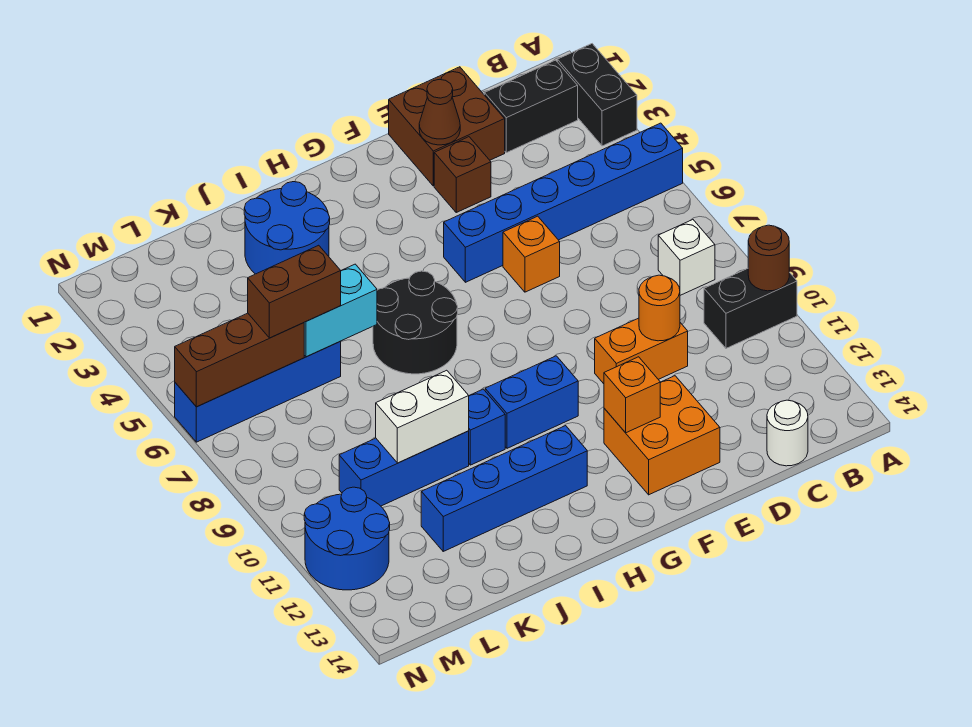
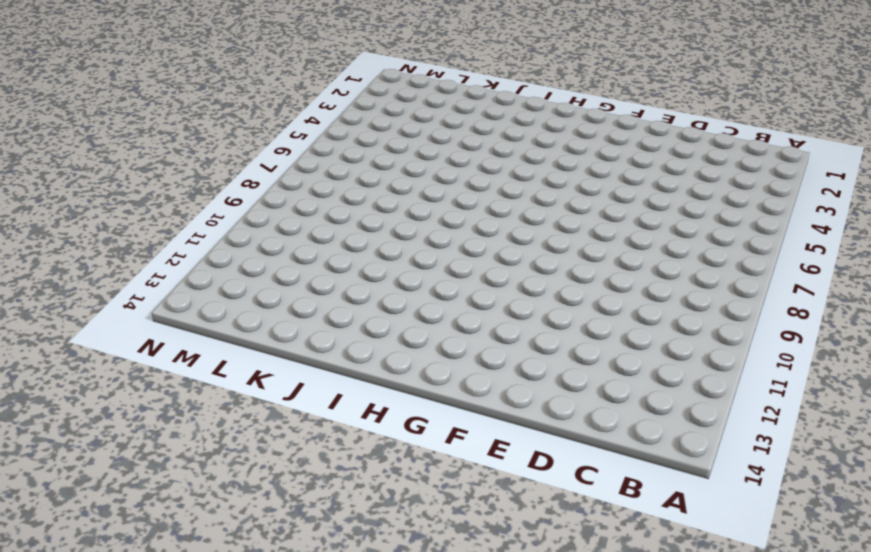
none -> black 1x2 brick [557,44,637,146]
none -> blue 1x6 brick [444,123,683,282]
none -> black 1x2 brick [704,269,797,348]

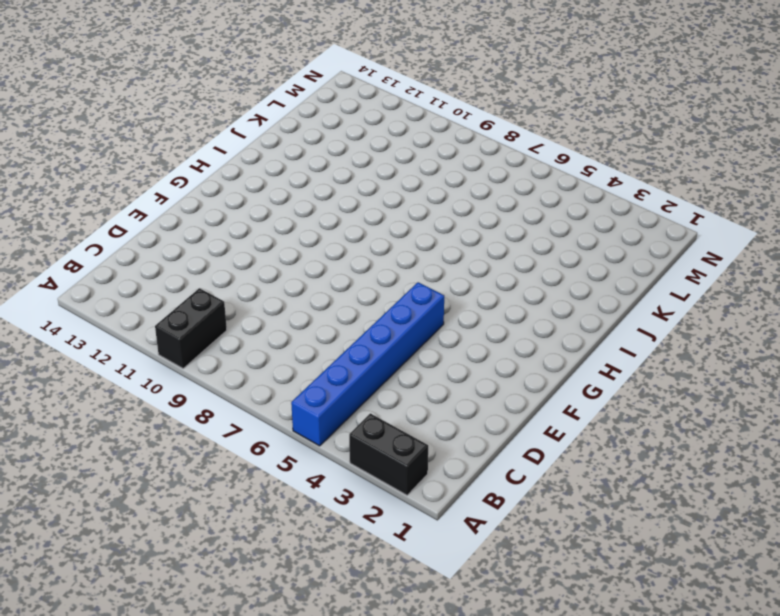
none -> black 1x2 brick [484,60,578,153]
none -> white 1x1 brick [658,220,715,295]
none -> white 1x1 round brick [767,400,808,466]

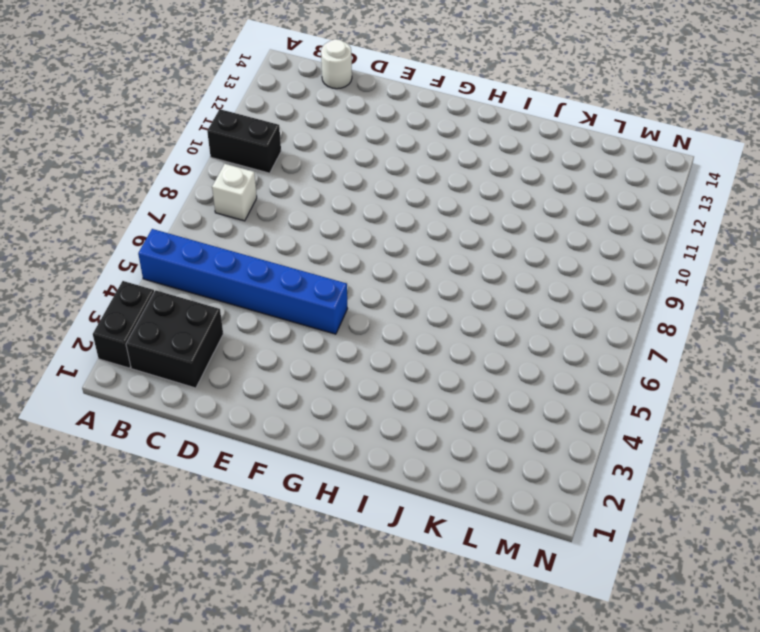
black 2x2 brick [126,290,223,388] -> black 1x2 brick [484,60,578,153]
none -> brown 2x2 brick [389,67,505,186]
none -> orange 1x2 brick [595,318,688,384]
none -> brown 1x1 brick [434,137,491,212]

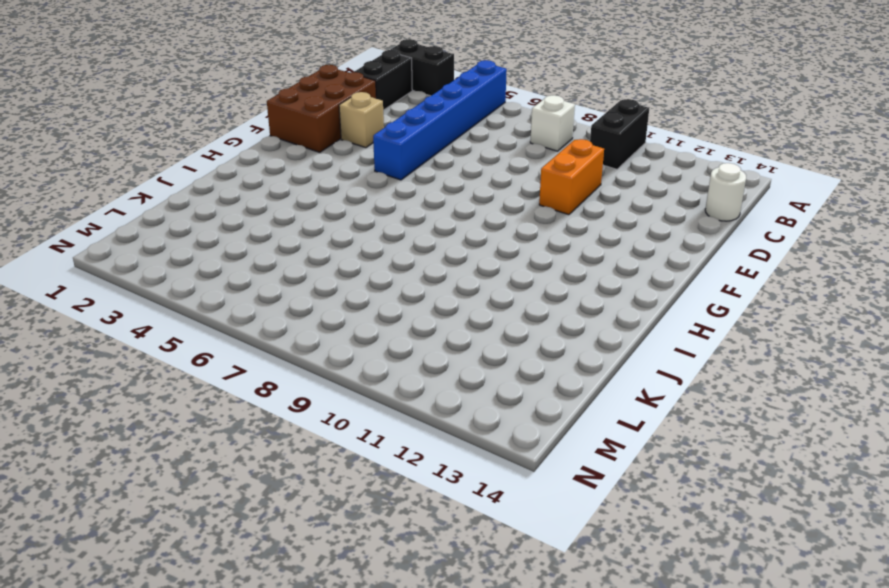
brown 2x3 brick [267,65,376,152] -> brown 2x2 brick [389,67,505,186]
tan 1x1 brick [339,92,384,148] -> brown 1x1 brick [434,137,491,212]
none -> orange 1x1 brick [503,216,560,292]
none -> orange 2x2 brick [604,376,720,495]
none -> blue 1x2 brick [485,356,578,448]

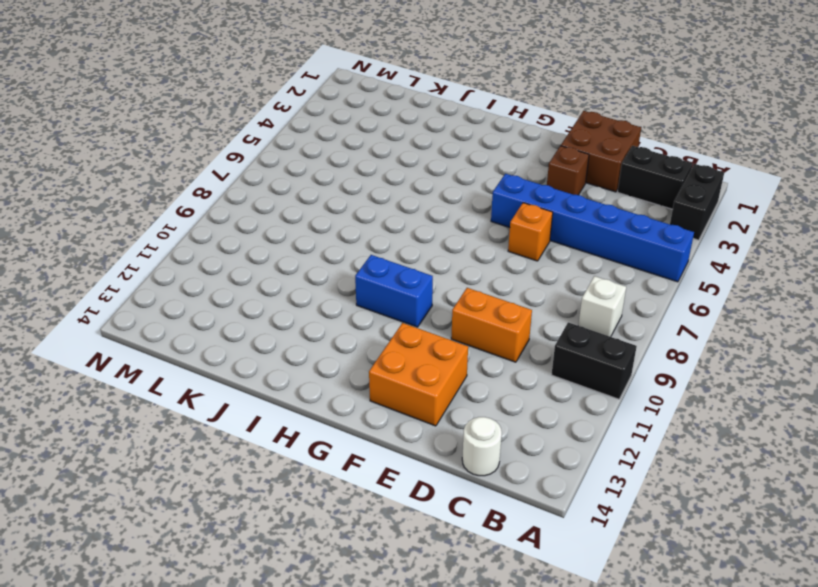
none -> black 2x2 round brick [373,271,458,374]
none -> blue 1x4 brick [421,426,587,551]
none -> blue 2x2 round brick [244,182,330,274]

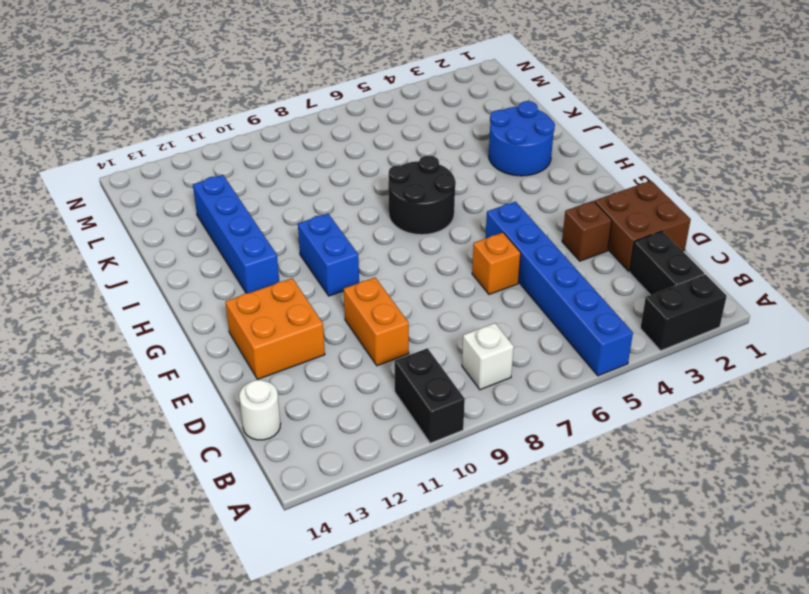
none -> blue 1x1 brick [469,389,505,465]
none -> blue 1x3 brick [339,431,469,506]
none -> blue 1x4 brick [175,342,341,442]

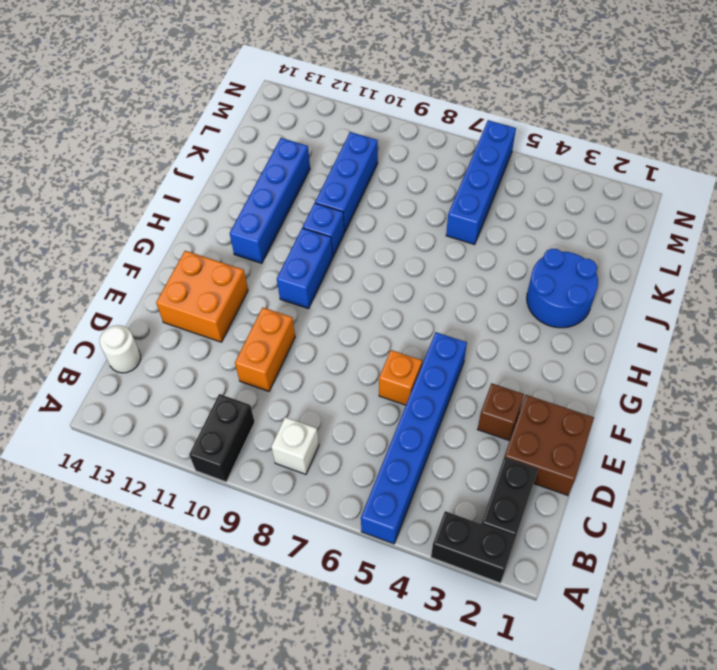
none -> black 2x2 round brick [373,271,458,374]
none -> blue 2x2 round brick [304,487,390,590]
none -> brown 1x1 round brick [748,225,789,291]

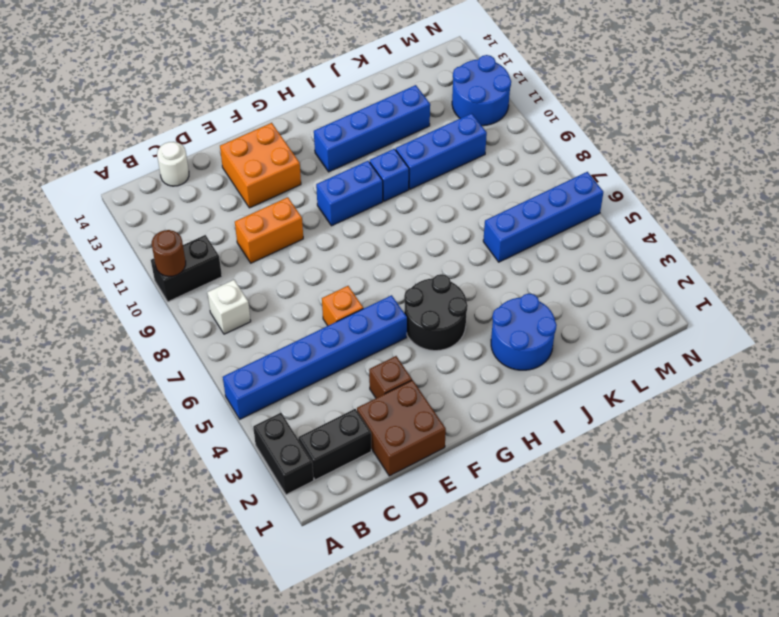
black 2x2 round brick [404,274,468,351] -> black 2x2 round brick moved to [373,271,458,374]
none -> orange 1x1 round brick [639,275,680,341]
none -> brown 1x1 cone [419,79,460,145]
none -> orange 1x1 brick [604,357,660,433]

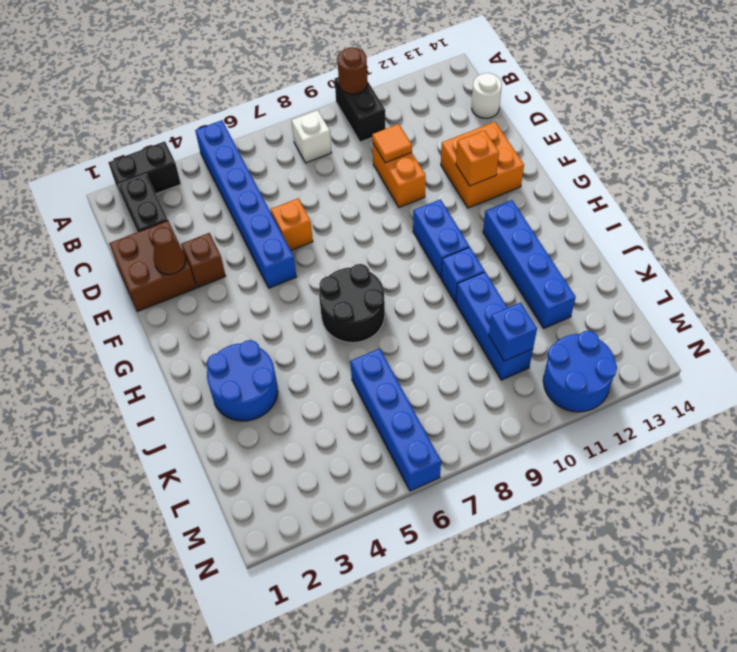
orange 1x1 tile [372,124,412,163] -> orange 1x1 round brick [639,275,680,341]
blue 1x1 brick [489,302,537,361] -> none
none -> cyan 1x2 brick [304,264,377,357]
none -> white 1x2 brick [376,370,469,463]
none -> brown 1x3 brick [175,313,304,407]

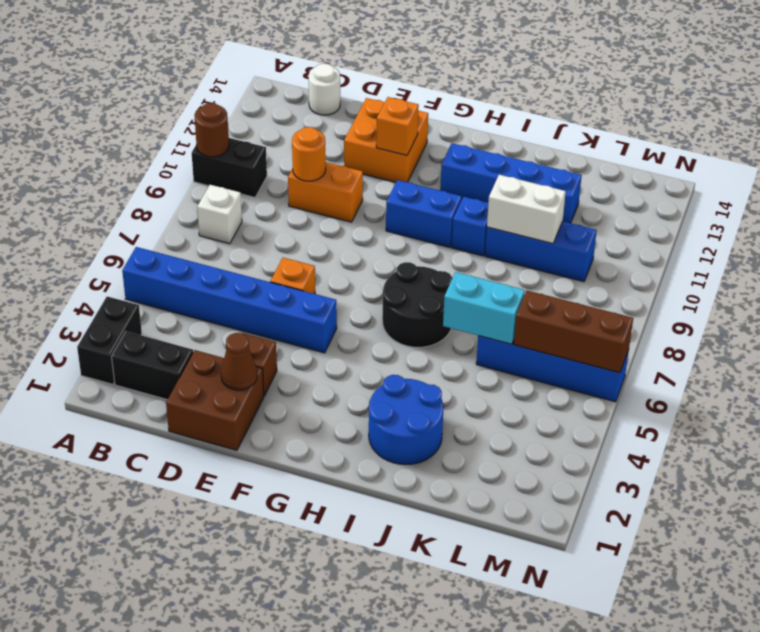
none -> blue 2x2 round brick [304,487,390,590]
none -> brown 1x2 brick [248,245,341,338]

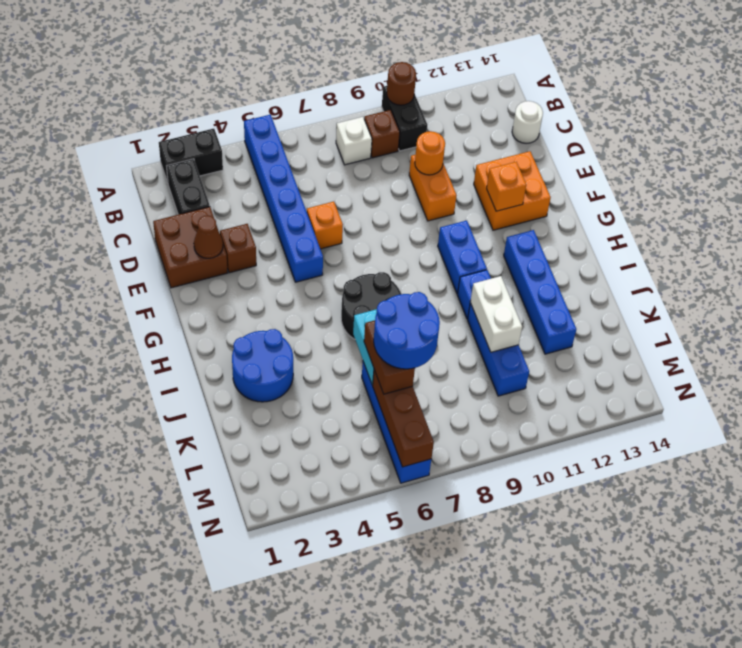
brown 1x1 brick [364,110,400,158] -> none
blue 2x2 round brick [374,292,440,369] -> blue 2x2 round brick moved to [304,487,390,590]

